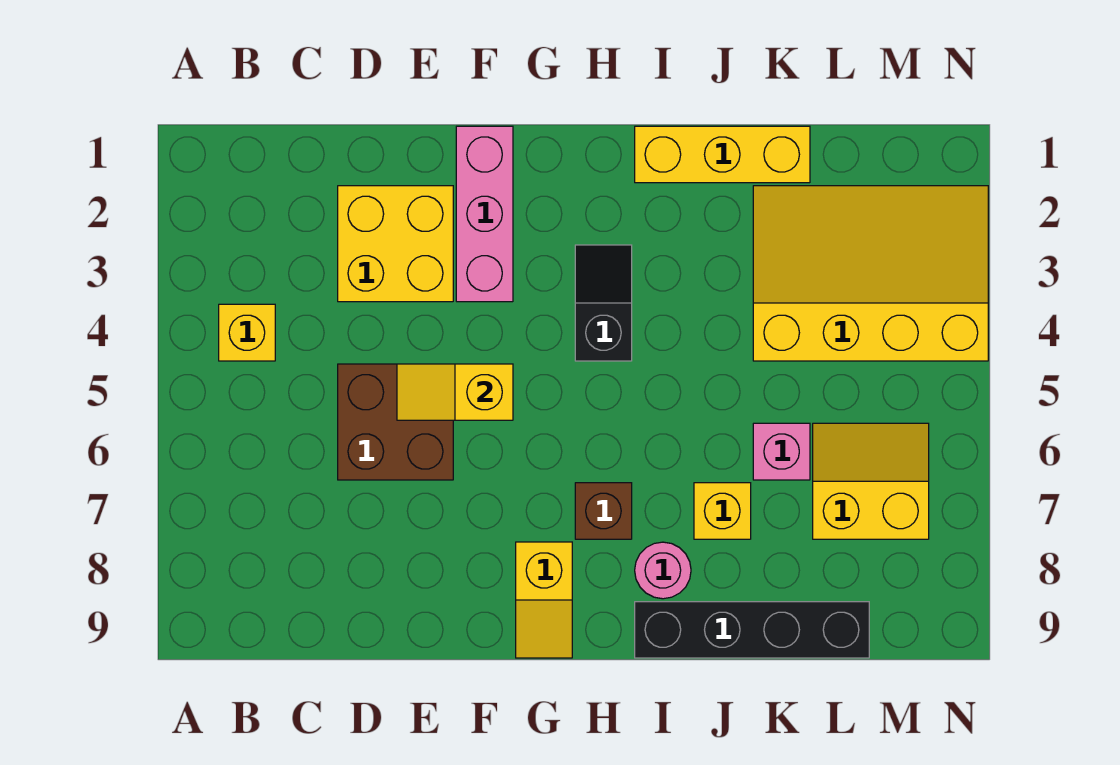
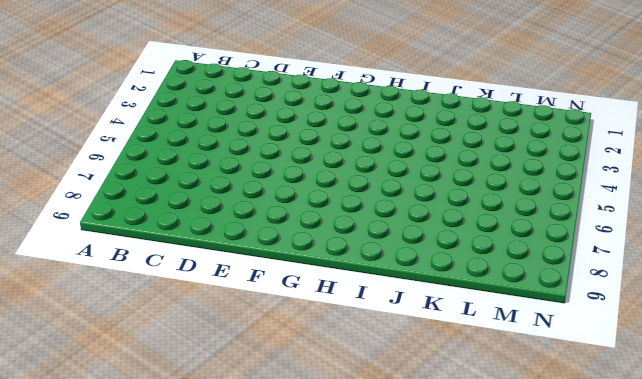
none -> yellow 1x1 brick [219,304,275,361]
none -> yellow 2x2 brick [338,186,453,302]
none -> brown 2x2 brick [338,364,453,480]

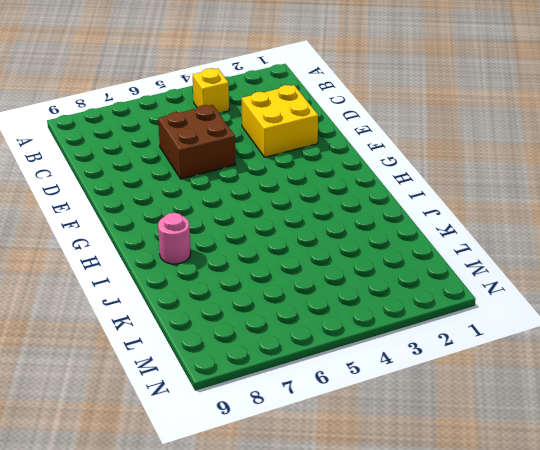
none -> pink 1x3 brick [456,126,513,302]
none -> yellow 1x2 slope [516,542,572,658]
none -> black 1x2 slope [575,245,632,361]

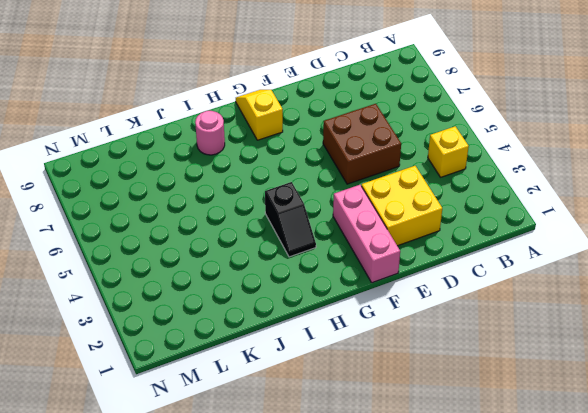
none -> brown 1x1 brick [575,483,632,539]
none -> yellow 1x3 brick [635,126,810,183]
none -> black 1x4 brick [635,602,869,658]

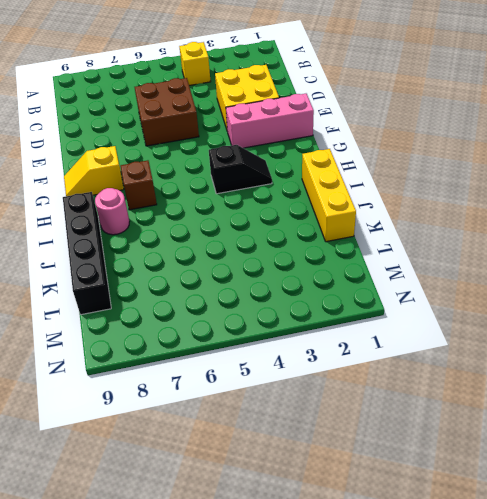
none -> yellow 1x1 brick [694,483,751,539]
none -> yellow 3x4 slope [753,186,988,361]
none -> pink 1x1 brick [753,423,810,480]

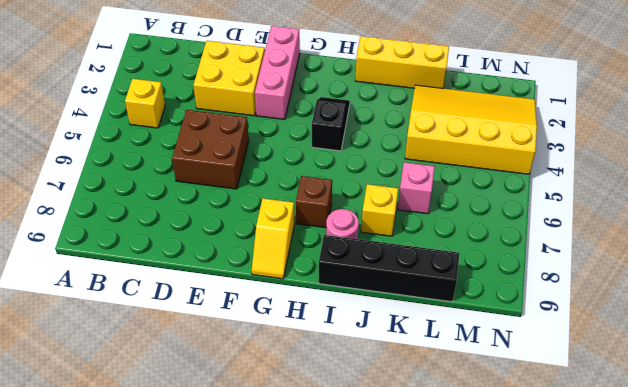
none -> yellow 2x2 slope [813,423,929,539]
none -> yellow 1x2 slope [397,364,513,420]

